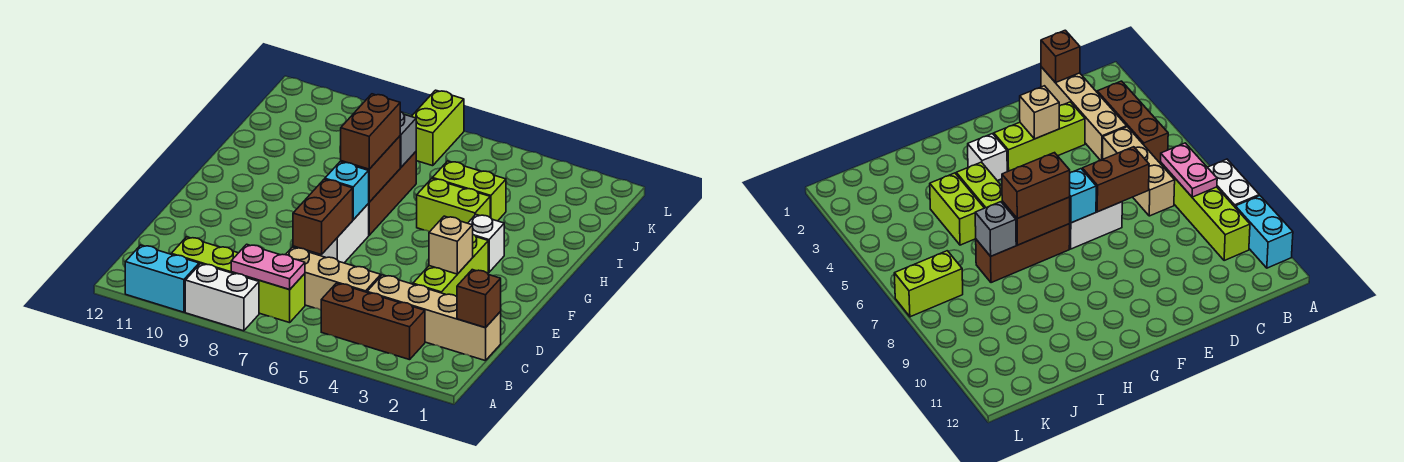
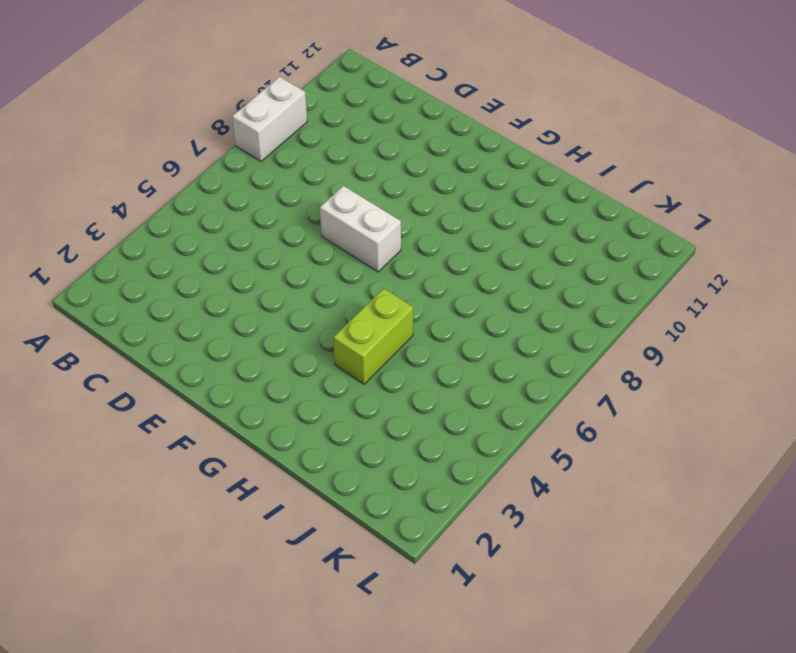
none -> cyan 1x2 brick [125,245,199,312]
none -> brown 1x3 brick [321,283,425,360]
none -> lime 1x4 brick [171,237,305,323]

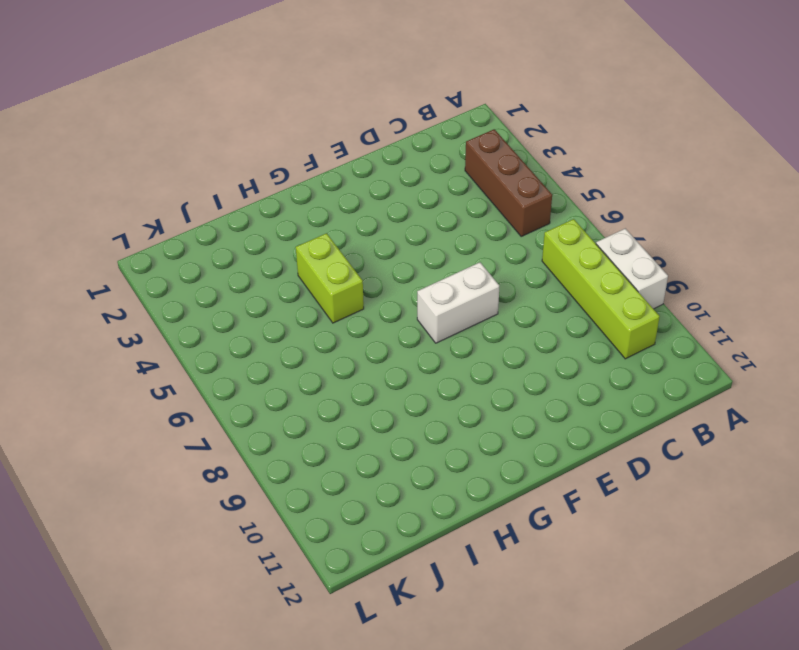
none -> cyan 1x2 brick [125,245,199,312]
none -> tan 1x4 brick [367,275,501,361]
none -> tan 1x3 brick [286,247,381,310]

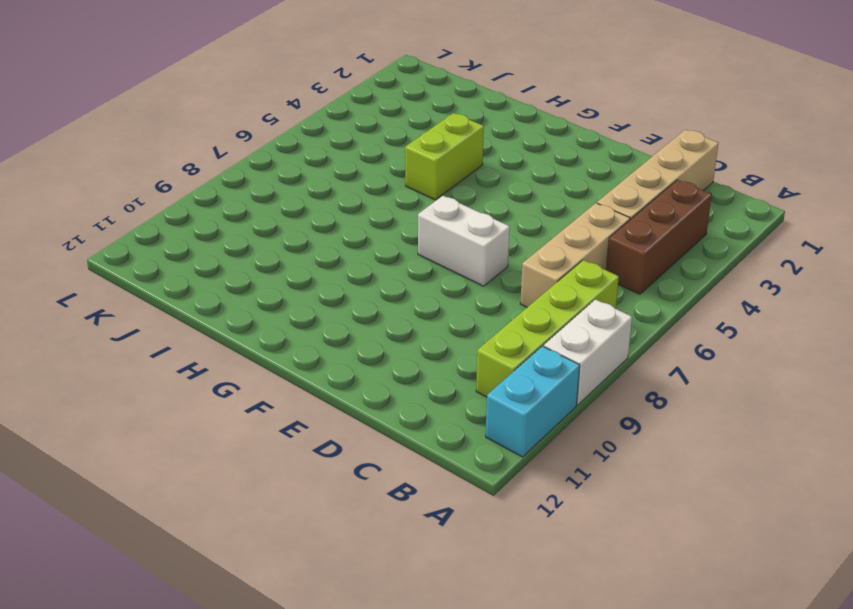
none -> lime 1x3 brick [413,235,488,297]
none -> white 1x1 brick [468,215,504,272]
none -> brown 1x3 brick [368,152,416,235]

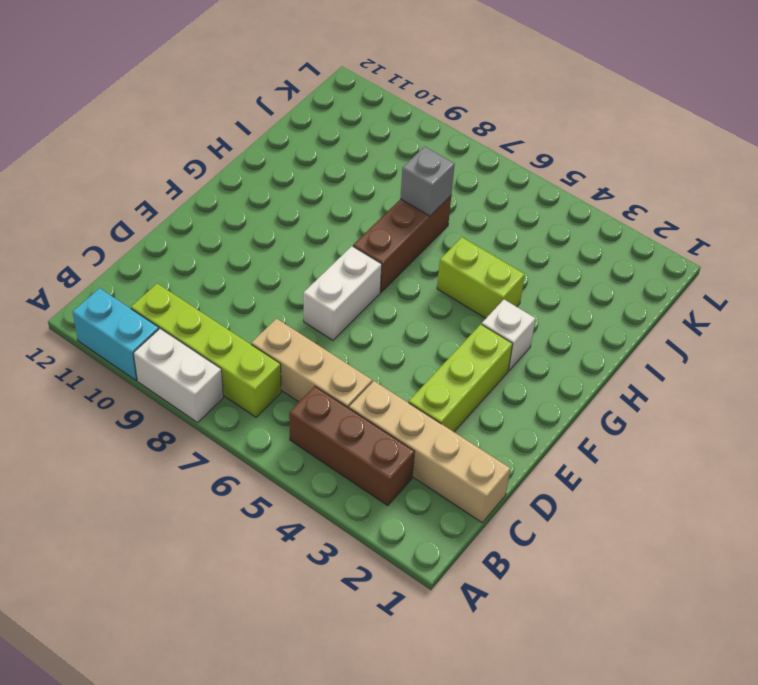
none -> lime 1x2 brick [432,161,506,221]
none -> lime 1x2 brick [411,90,464,166]
none -> pink 1x2 plate [231,244,305,290]

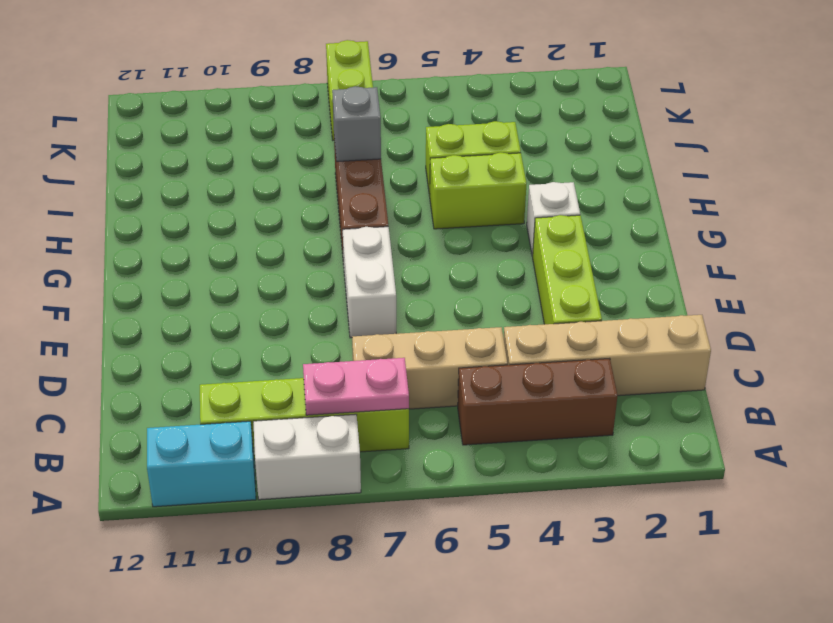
none -> brown 1x1 brick [457,270,501,328]
none -> brown 1x2 brick [293,179,353,255]
none -> tan 1x1 brick [429,216,473,274]

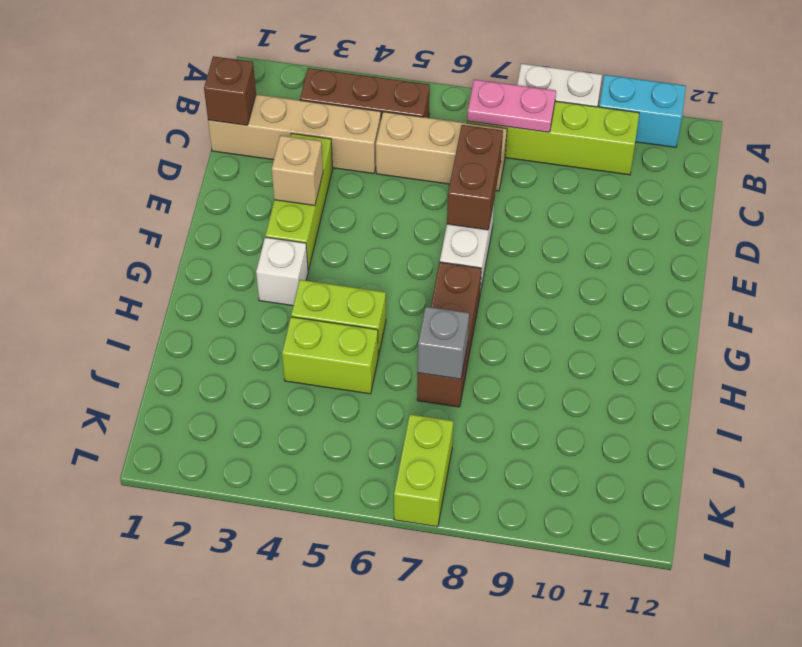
none -> cyan 1x1 brick [325,162,369,220]
none -> brown 1x2 brick [341,136,400,202]
none -> brown 1x2 brick [341,94,400,169]

